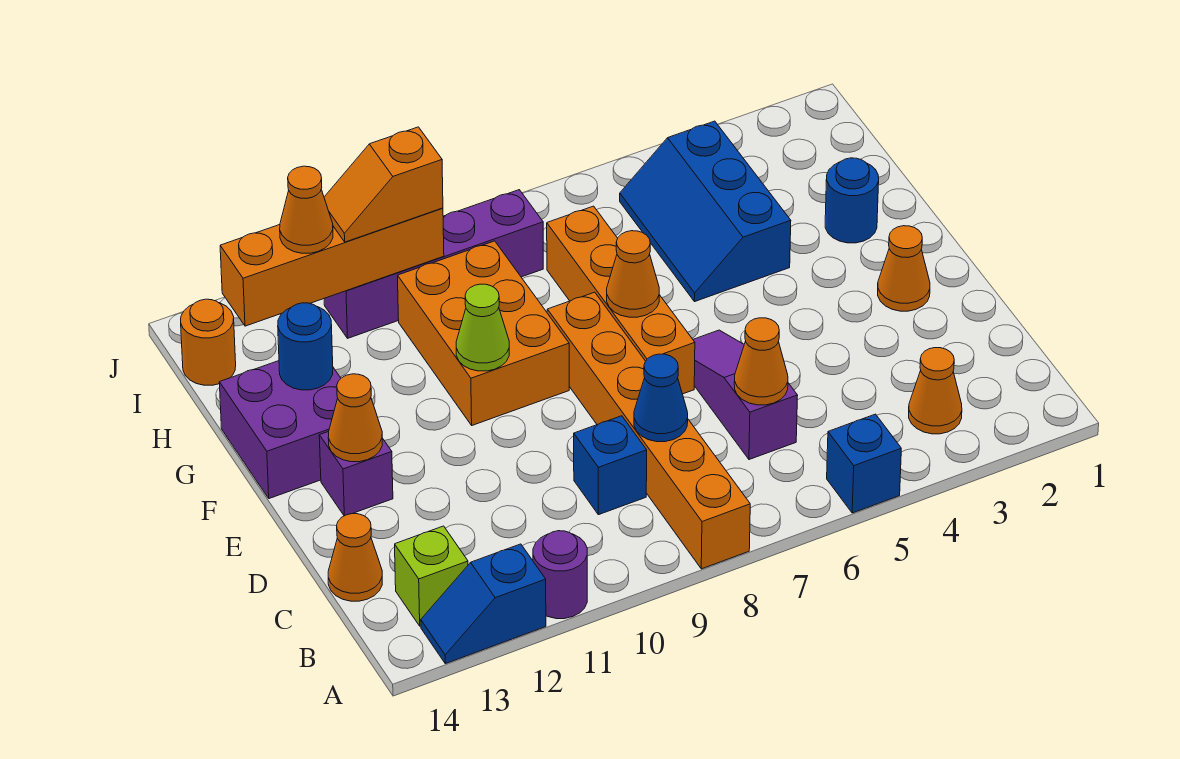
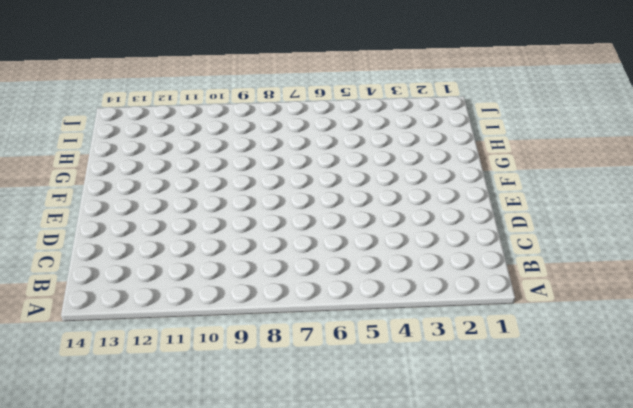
none -> blue 1x1 brick [827,414,901,513]
none -> orange 1x6 brick [547,292,750,569]
none -> purple 1x1 round brick [533,531,587,619]

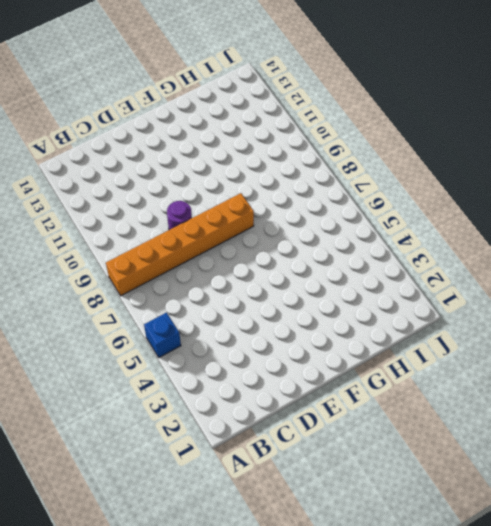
purple 1x1 round brick [167,201,192,230] -> purple 1x1 round brick moved to [533,531,587,619]
none -> blue 1x2 slope [421,544,546,664]
none -> orange 1x1 cone [909,348,962,434]
none -> lime 1x1 brick [395,526,468,626]

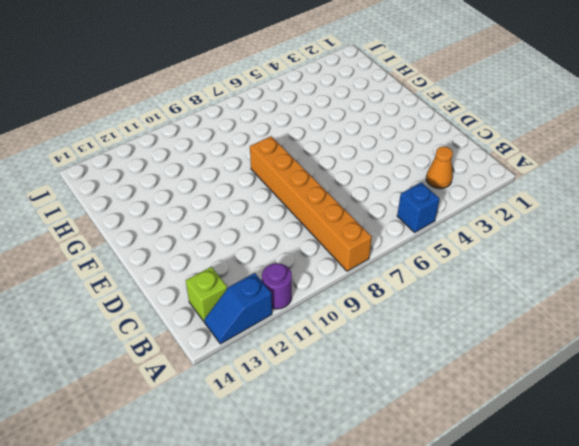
none -> purple 1x3 slope [693,330,798,460]
none -> blue 1x1 brick [574,416,647,515]
none -> orange 1x1 cone [328,514,382,601]

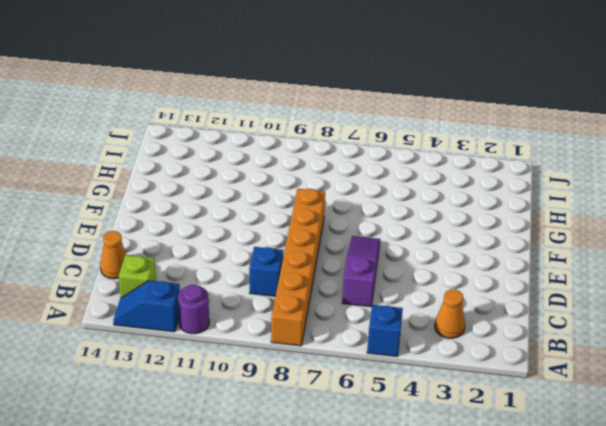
none -> orange 1x1 cone [878,226,930,311]
none -> orange 1x4 brick [547,206,695,394]
none -> purple 1x1 brick [319,431,393,516]

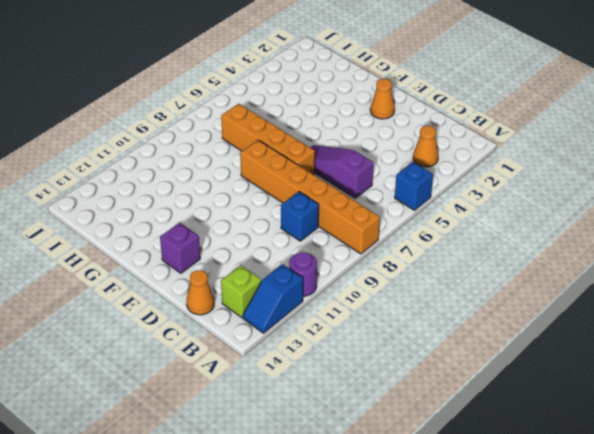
none -> orange 2x3 brick [398,241,569,425]
none -> purple 2x2 brick [219,361,341,499]
none -> blue 1x1 round brick [825,158,879,243]

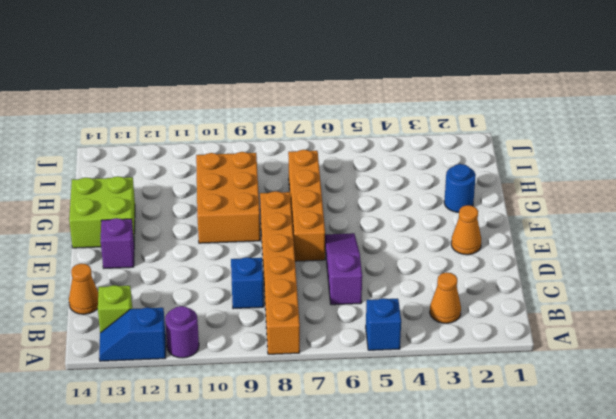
lime 2x2 brick [69,176,135,248] -> purple 2x2 brick [219,361,341,499]
none -> blue 2x3 slope [620,121,791,302]
none -> purple 1x4 brick [324,190,543,338]
none -> orange 1x1 round brick [181,299,236,385]

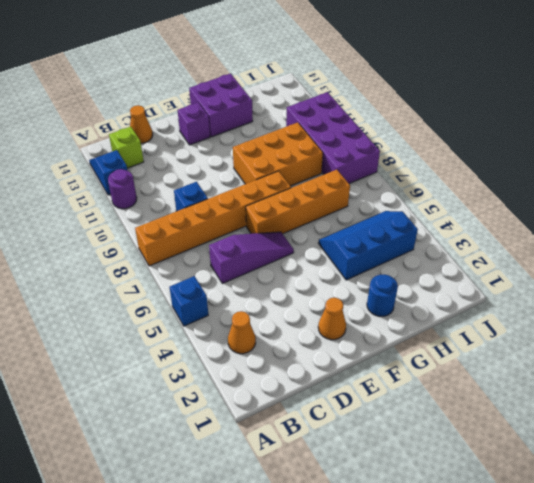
purple 2x4 brick [286,92,380,183] -> purple 1x4 brick [324,190,543,338]
none -> orange 1x1 round brick [181,299,236,385]
none -> orange 1x1 cone [734,318,788,405]
none -> blue 1x1 cone [634,354,688,442]

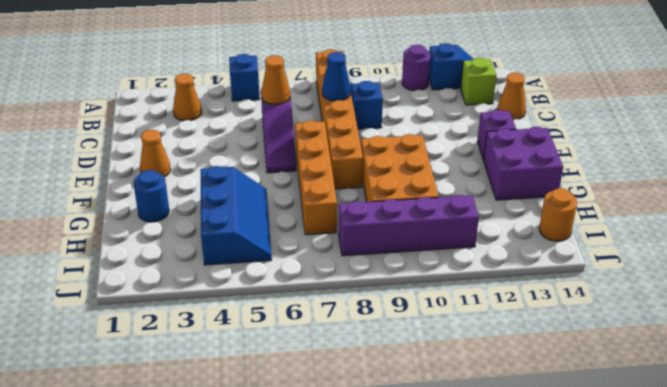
none -> orange 1x1 cone [328,374,382,462]
none -> orange 1x1 cone [607,231,659,317]
none -> lime 1x1 cone [456,284,509,371]

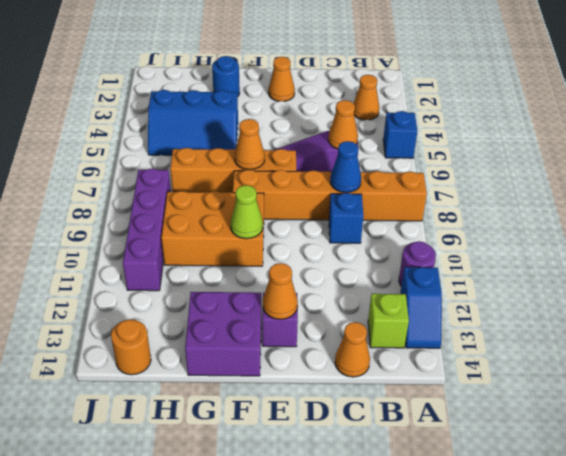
none -> blue 1x1 round brick [278,303,333,390]
none -> orange 1x4 brick [220,208,444,326]
none -> orange 1x2 slope [324,127,443,242]

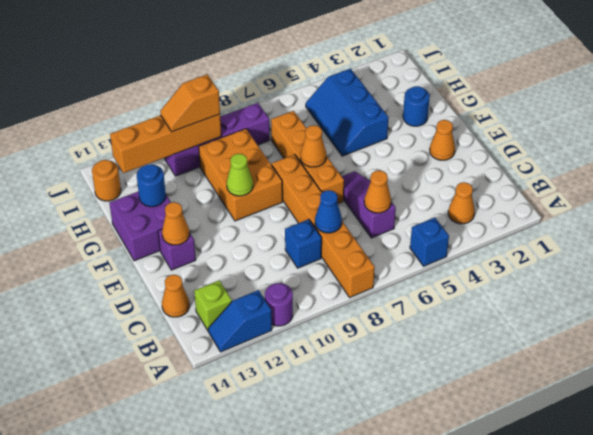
none -> orange 1x1 cone [280,166,333,253]

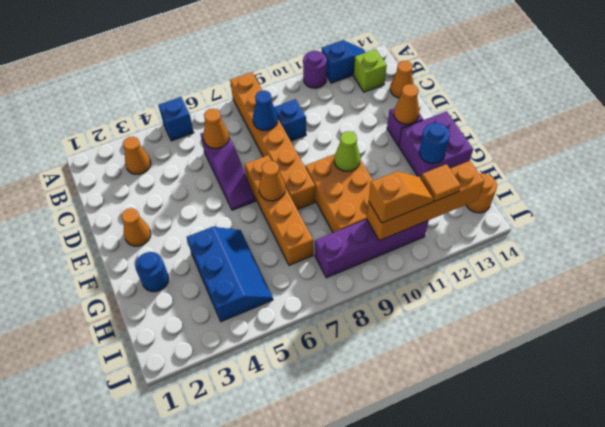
orange 1x1 tile [421,164,461,201] -> orange 1x1 cone [280,166,333,253]

